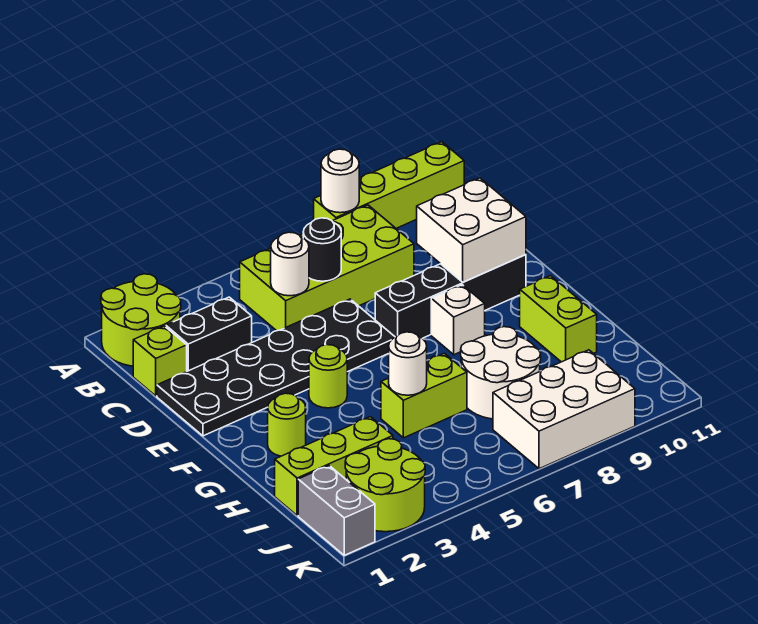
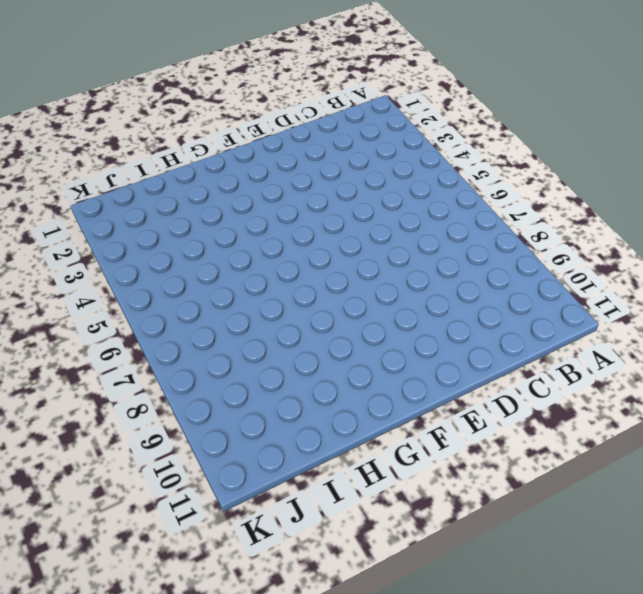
none -> lime 2x2 round brick [101,274,181,366]
none -> lime 1x4 brick [314,142,464,228]
none -> lime 2x4 brick [240,205,414,331]

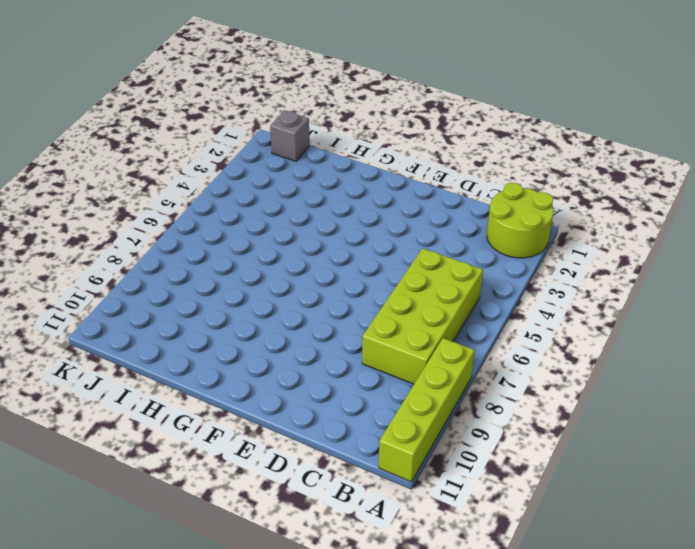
grey 1x1 brick [270,110,310,161] -> grey 1x2 brick [298,466,375,555]
none -> lime 1x1 brick [133,326,187,396]
none -> black 1x2 brick [166,297,252,371]
none -> black 2x6 plate [157,299,395,436]

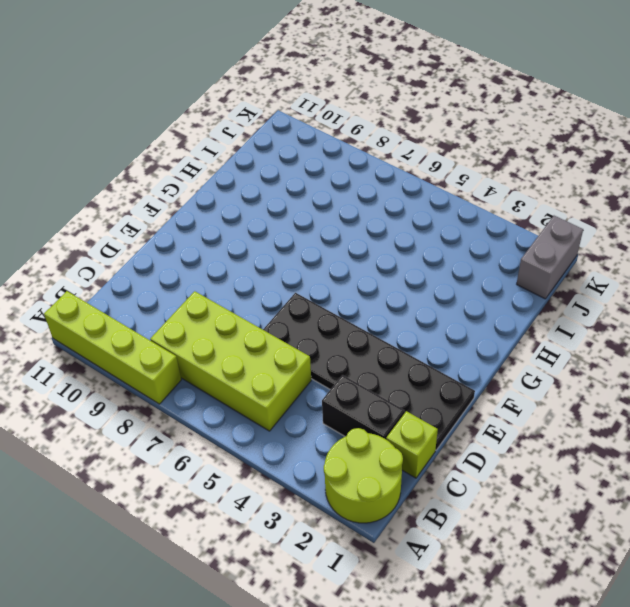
none -> black 1x4 brick [375,255,526,339]
none -> lime 1x1 round brick [309,345,347,408]
none -> white 1x1 brick [431,285,485,355]

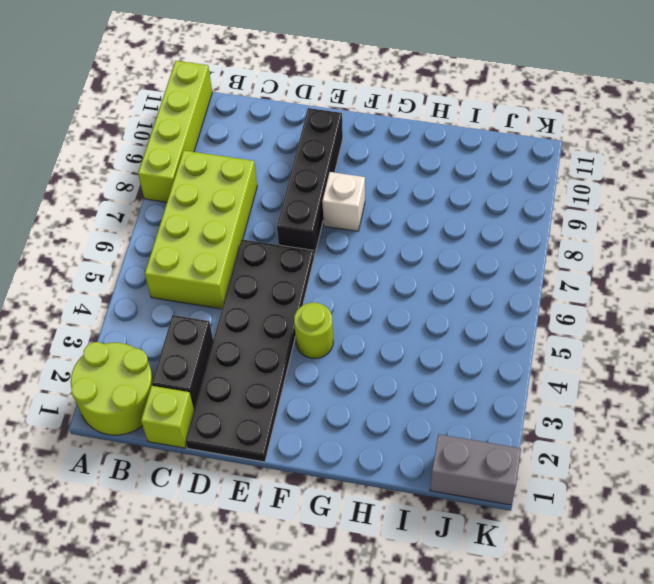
none -> lime 1x1 round brick [268,393,306,456]
none -> lime 1x2 brick [520,276,597,362]
none -> lime 1x2 brick [381,353,467,438]

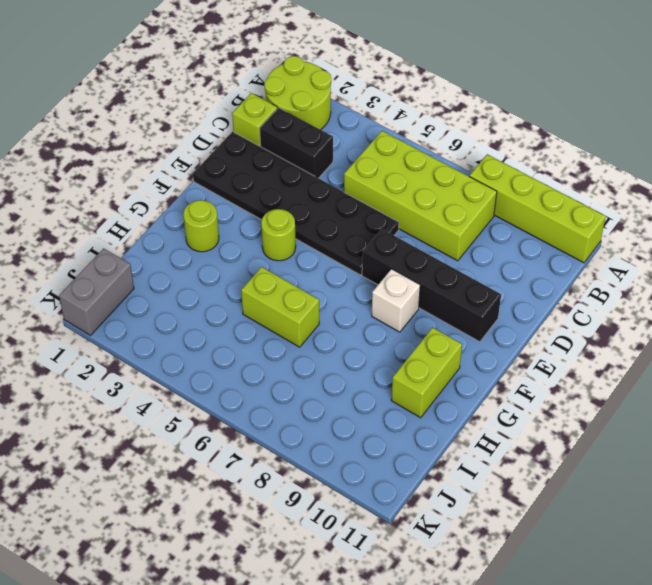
none -> white 2x2 round brick [461,327,541,419]
none -> lime 1x3 brick [275,417,393,516]
none -> lime 2x2 round brick [345,439,425,532]

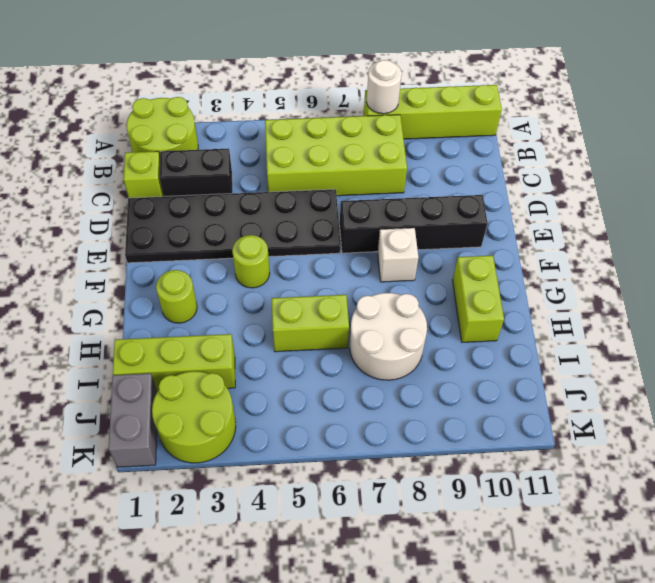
none -> white 2x3 brick [493,350,635,469]
none -> white 1x1 round brick [271,232,309,296]
none -> black 1x1 round brick [303,218,341,281]

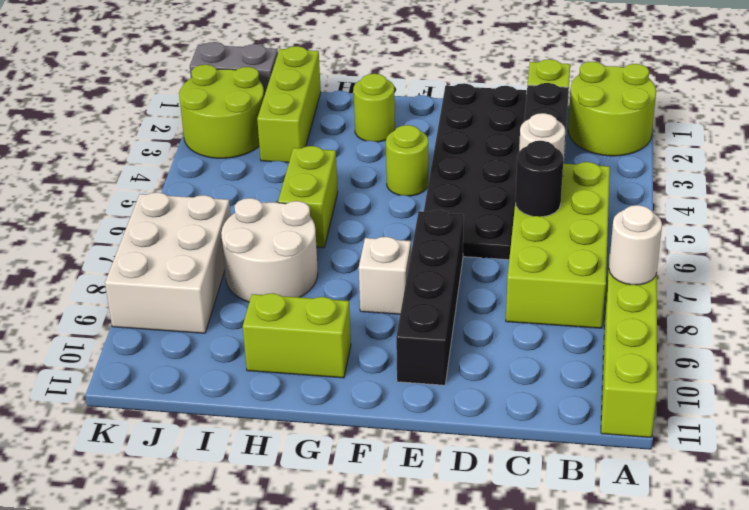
none -> white 2x2 brick [417,178,526,282]
none -> white 1x1 round brick [389,332,427,395]

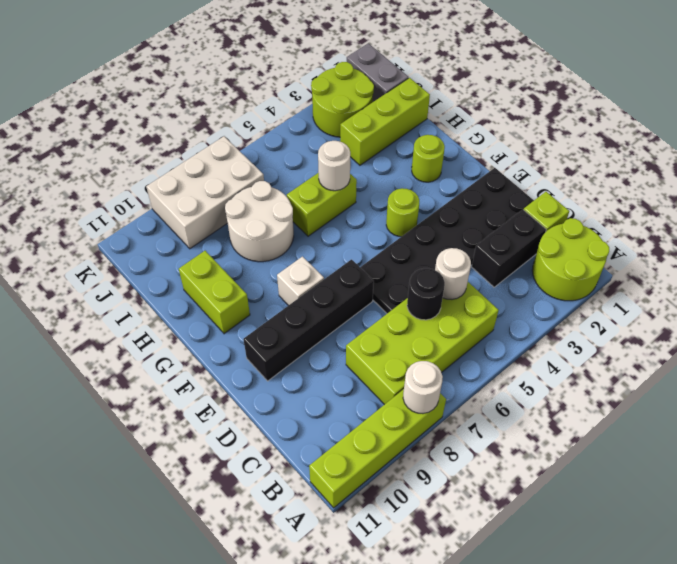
none -> white 2x2 brick [417,178,526,282]

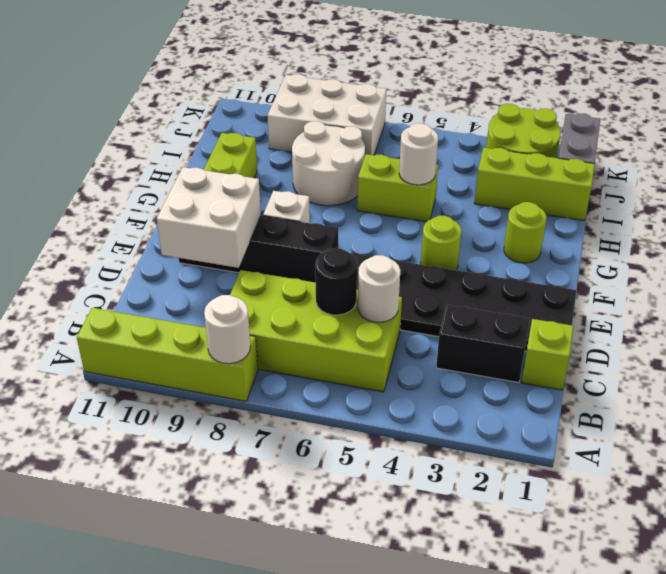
none -> lime 2x2 round brick [101,274,181,366]

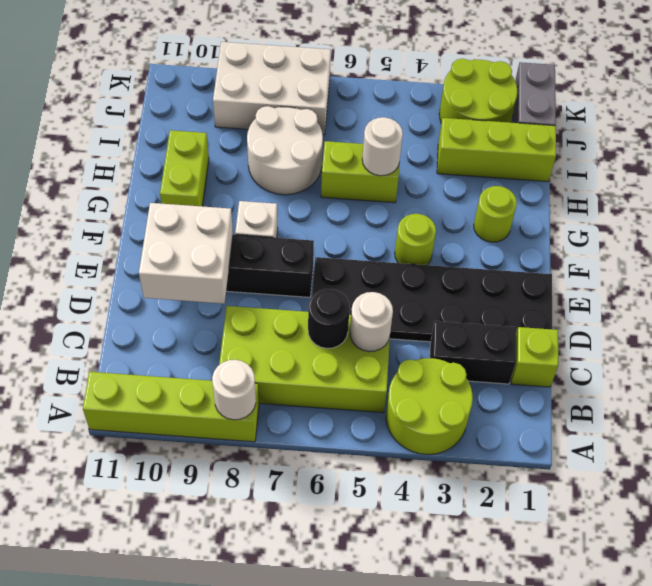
lime 2x2 round brick [386,358,473,454] -> lime 2x2 round brick moved to [101,274,181,366]

